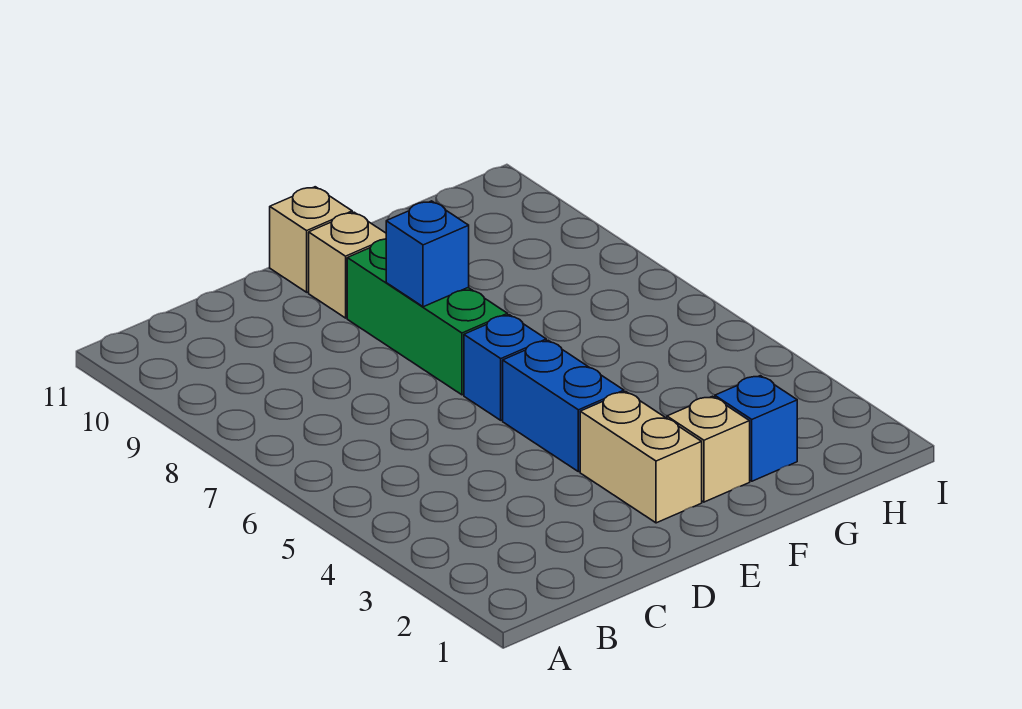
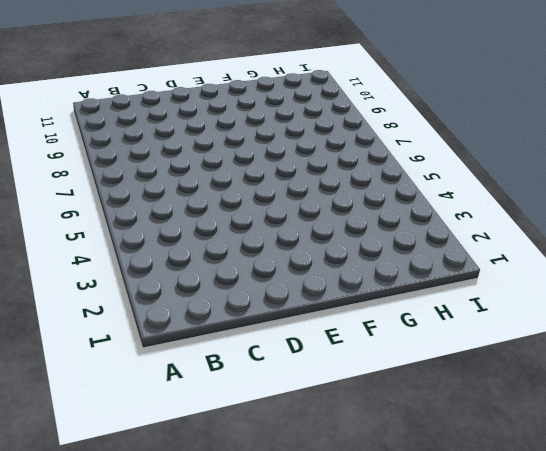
none -> tan 1x2 brick [580,392,702,523]
none -> blue 1x2 brick [503,340,624,472]

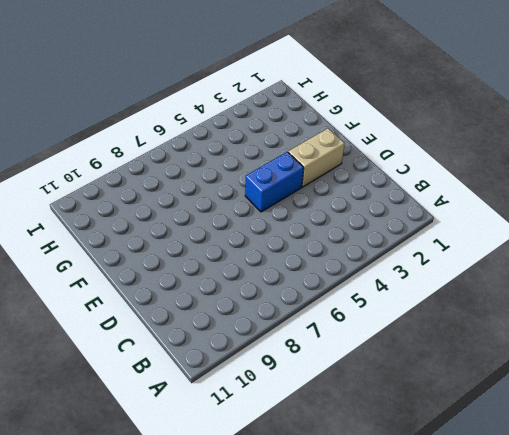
none -> blue 1x1 brick [464,315,546,420]
none -> green 1x3 brick [347,239,508,395]

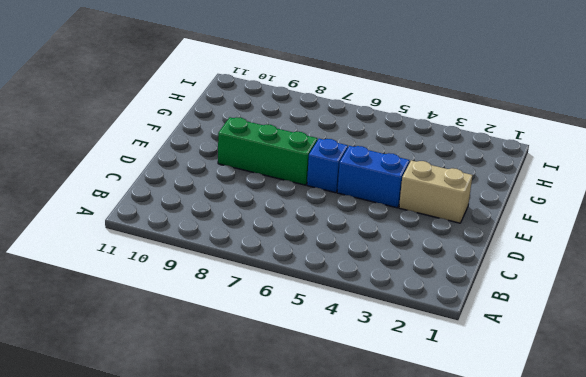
none -> tan 1x1 brick [309,212,386,318]
none -> tan 1x1 brick [270,187,352,292]

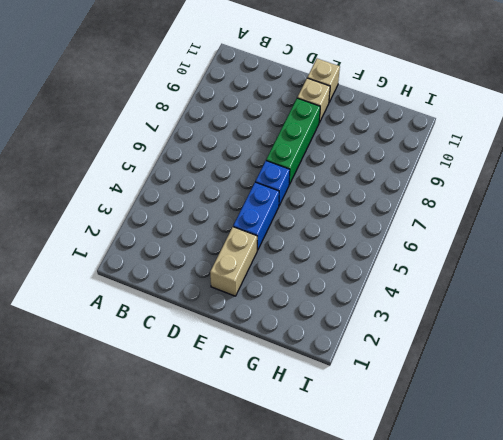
none -> tan 1x1 brick [667,396,750,502]
none -> blue 1x1 brick [715,376,797,481]

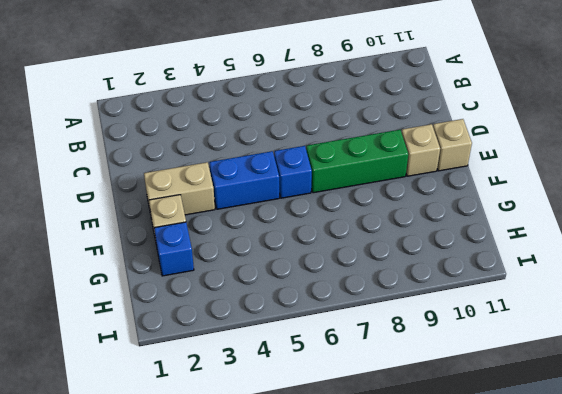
none -> blue 1x1 brick [386,201,469,307]

